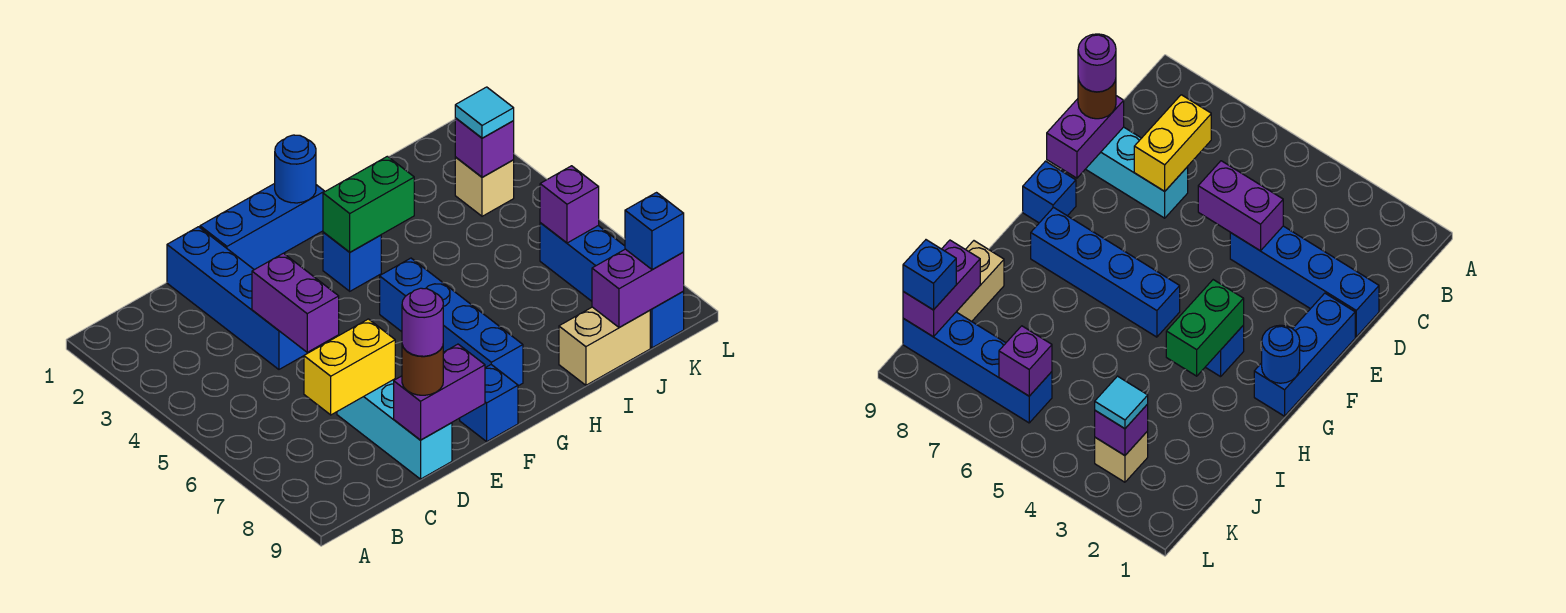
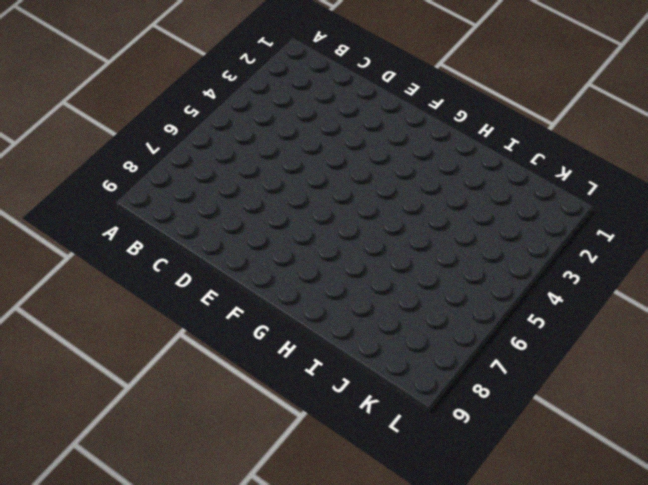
none -> blue 1x4 brick [167,227,310,369]
none -> cyan 1x3 brick [337,379,452,479]
none -> blue 1x3 brick [200,183,325,270]

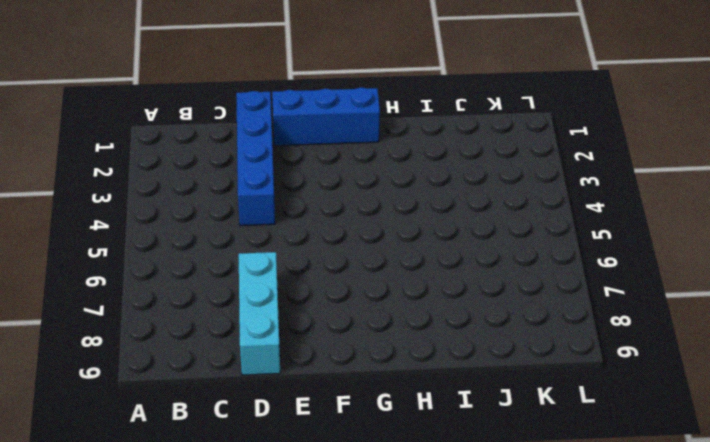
none -> blue 1x1 brick [460,365,518,441]
none -> blue 1x1 brick [323,232,381,291]
none -> blue 1x4 brick [380,258,523,386]

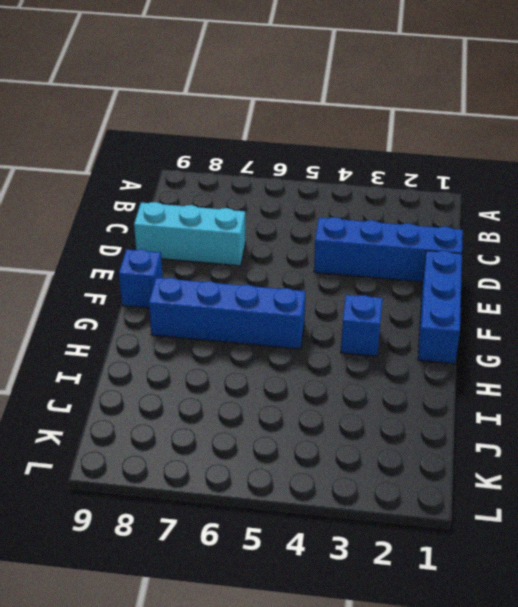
none -> tan 1x2 brick [559,307,650,385]
none -> tan 1x1 brick [455,157,514,216]
none -> blue 1x4 brick [540,223,684,348]

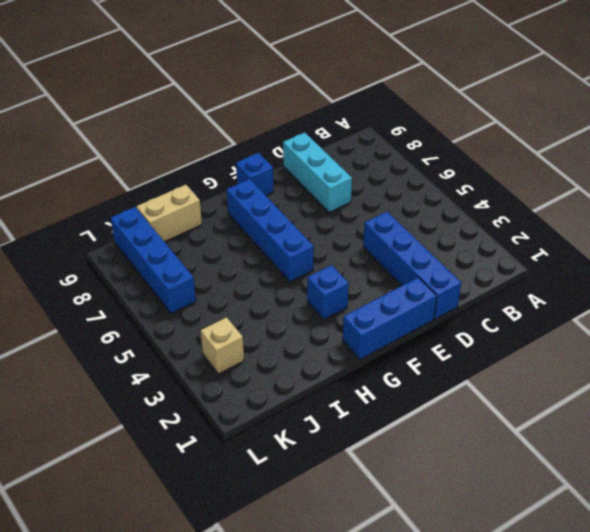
none -> yellow 1x2 brick [304,319,395,415]
none -> purple 1x2 brick [252,253,339,352]
none -> purple 1x2 brick [394,344,485,440]

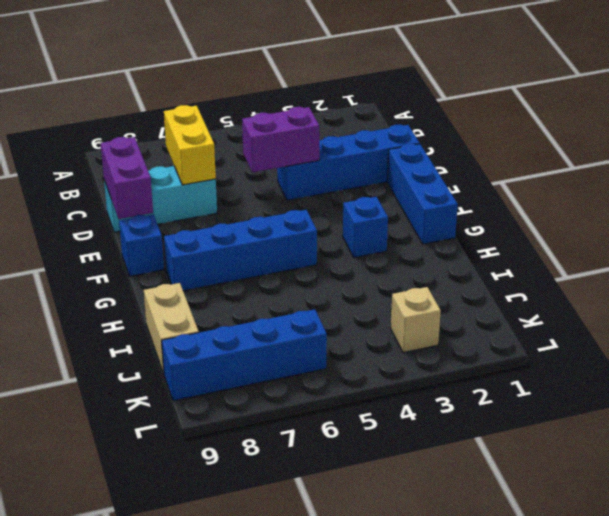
none -> blue 1x1 round brick [275,135,316,203]
none -> green 1x2 brick [323,156,414,252]
none -> purple 1x2 brick [592,249,684,327]

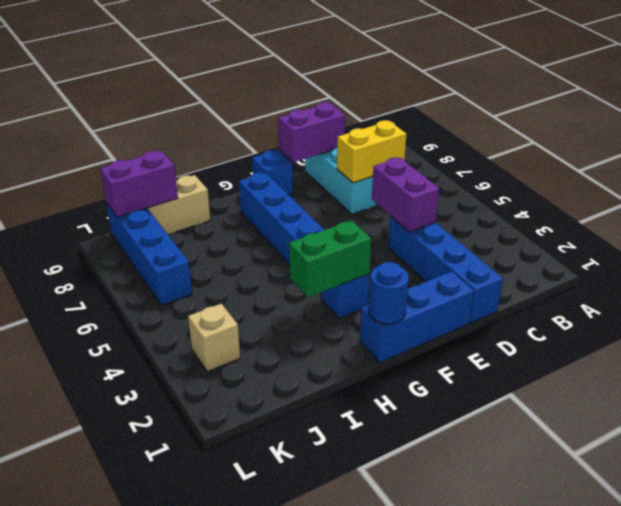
none -> purple 1x1 brick [455,118,514,177]
none -> purple 1x1 brick [540,166,599,243]
none -> brown 1x1 round brick [402,345,443,395]

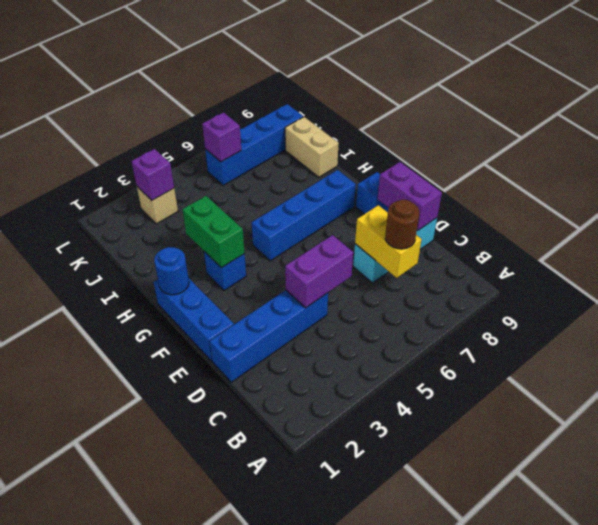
brown 1x1 round brick [385,200,419,249] -> brown 1x1 round brick moved to [402,345,443,395]
none -> purple 1x2 brick [592,249,684,327]
none -> cyan 1x1 tile [455,87,514,138]
none -> blue 1x1 brick [625,193,684,270]

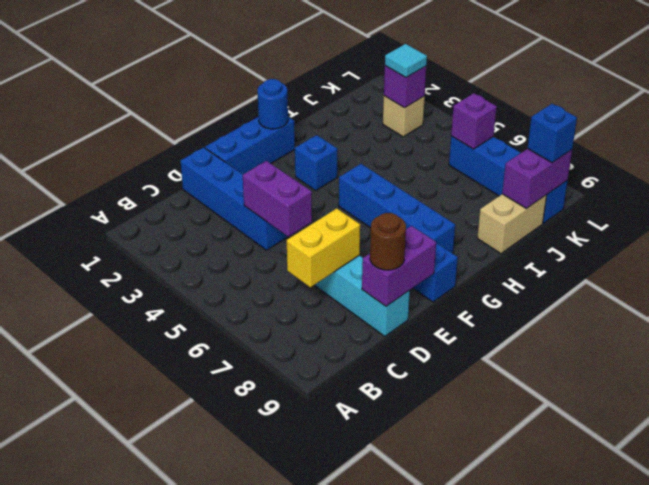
none -> green 1x2 brick [323,156,414,252]
none -> purple 1x1 round brick [402,288,443,356]

